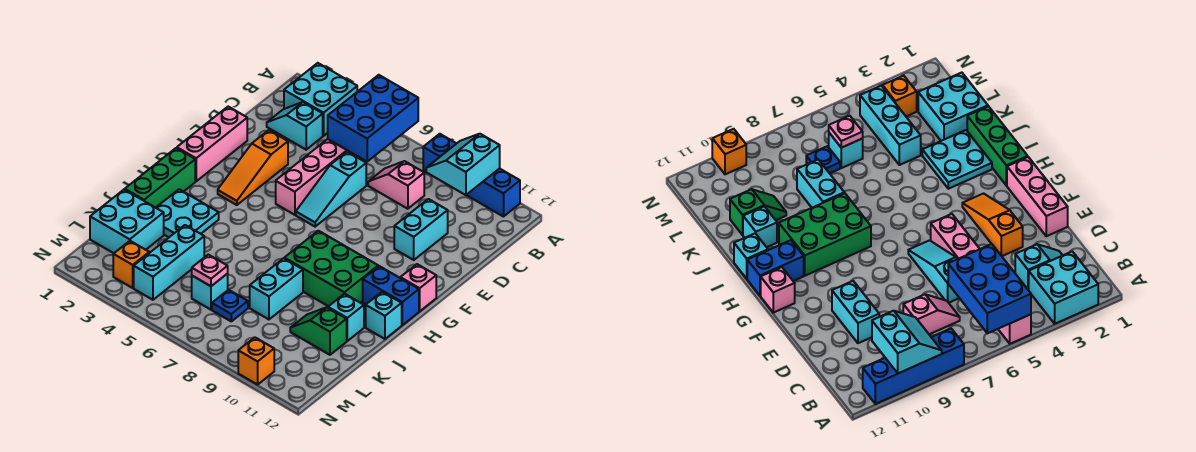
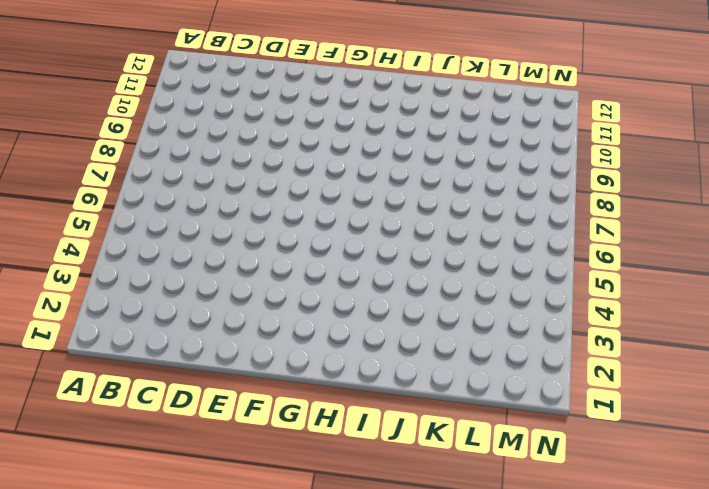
none -> cyan 2x2 brick [284,63,357,136]
none -> pink 1x6 brick [276,139,363,215]
none -> blue 1x4 brick [423,134,520,217]

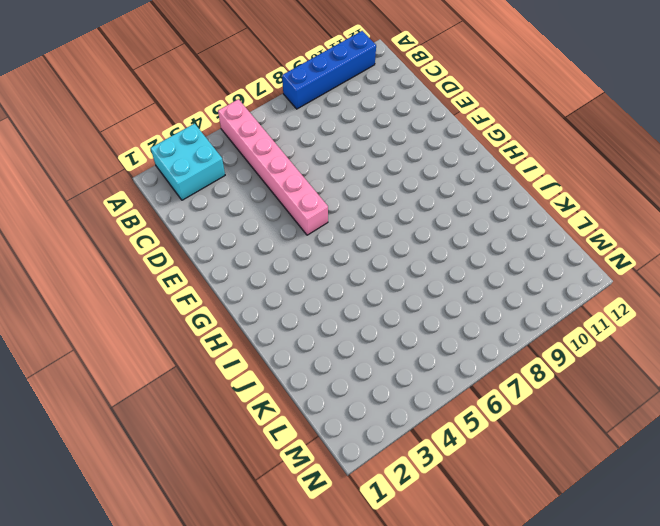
none -> cyan 1x2 slope [267,102,323,150]
none -> pink 1x2 slope [368,161,424,209]
none -> cyan 1x3 slope [296,152,366,227]

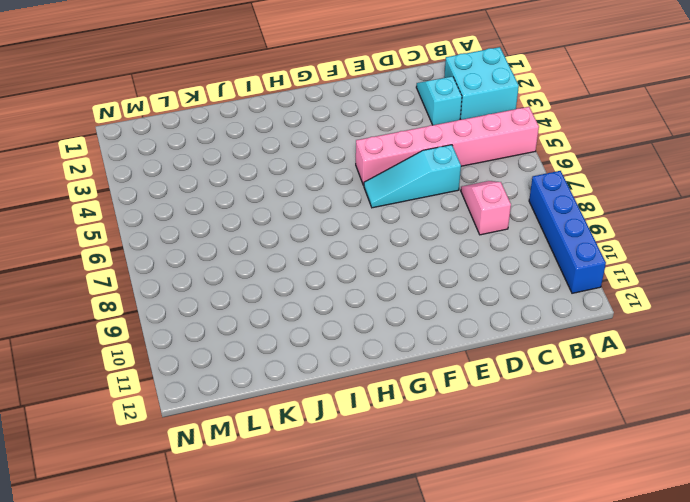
none -> cyan 1x2 brick [394,199,448,260]
none -> pink 1x3 brick [177,107,247,181]
none -> orange 1x3 slope [218,130,288,205]

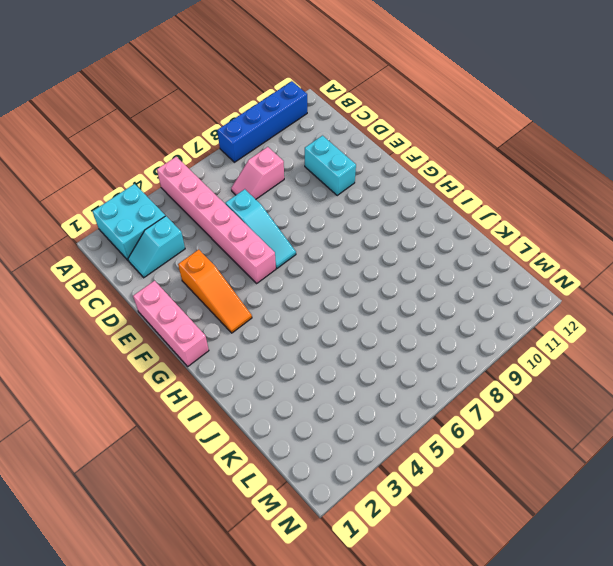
none -> pink 1x1 brick [400,264,436,311]
none -> green 1x3 brick [125,148,195,208]
none -> green 2x3 brick [284,231,378,306]

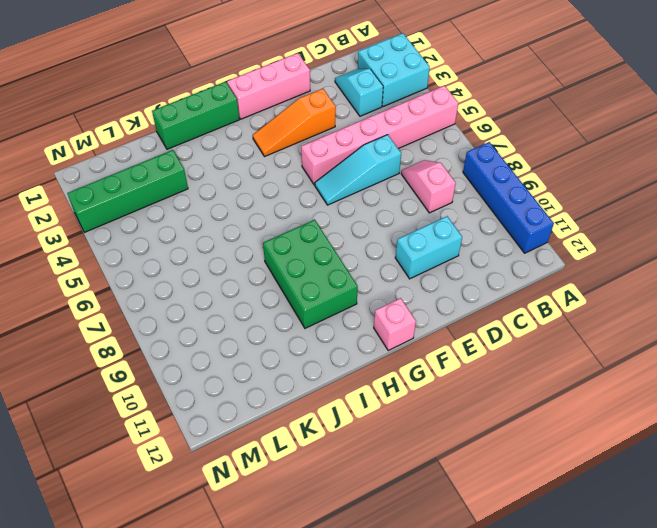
green 1x4 brick [67,150,188,232] -> orange 1x1 brick [113,241,149,288]
none -> blue 1x2 brick [363,266,419,325]
none -> cyan 2x2 plate [156,189,219,237]
none -> cyan 1x1 brick [366,292,402,339]

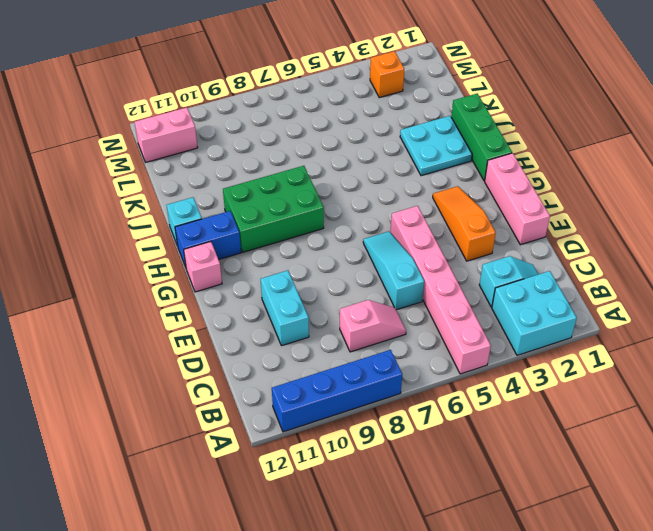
pink 1x2 brick [135,108,198,162] -> none
none -> cyan 1x2 brick [250,258,303,319]
none -> cyan 1x1 brick [328,294,364,341]
none -> cyan 2x2 brick [90,189,164,253]

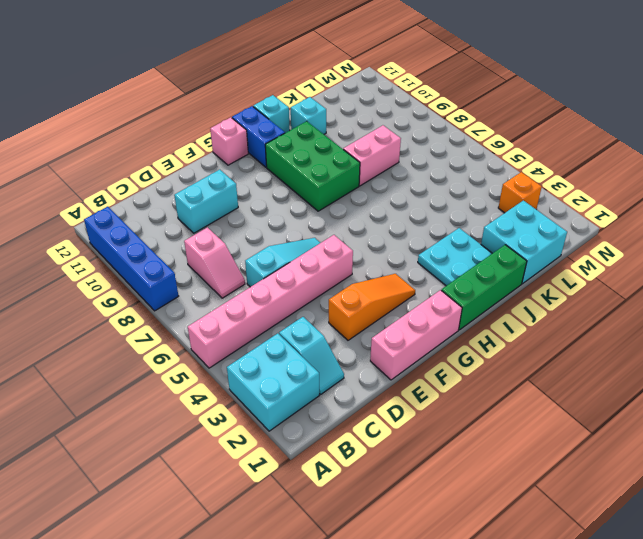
pink 1x2 brick [343,125,401,186] -> cyan 1x2 brick [250,258,303,319]
none -> cyan 1x3 brick [134,225,204,300]
none -> green 1x2 slope [290,307,347,355]
none -> cyan 1x1 brick [192,274,228,310]

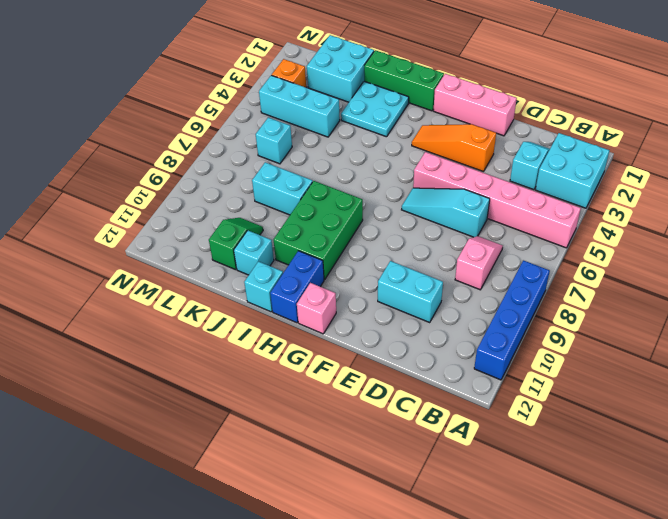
none -> blue 1x1 plate [212,290,248,321]
none -> orange 1x1 brick [238,337,274,385]
none -> blue 2x3 brick [328,75,418,162]

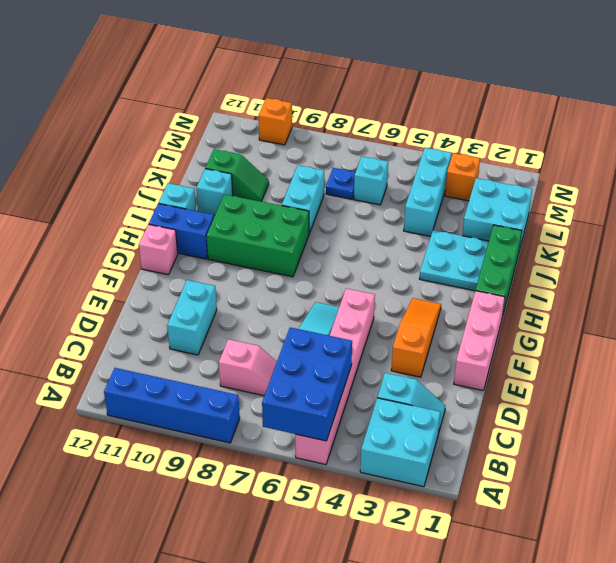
none -> cyan 2x2 slope [426,134,500,195]
none -> pink 1x1 plate [192,255,228,286]

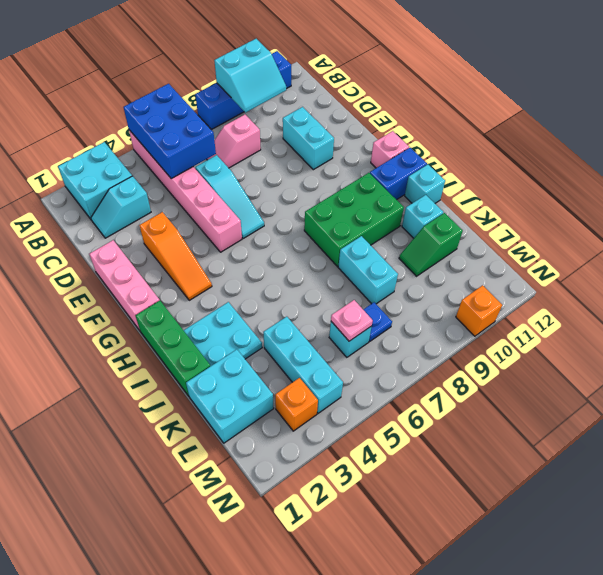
cyan 2x2 slope [214,39,286,113] -> cyan 2x2 slope turned to [426,134,500,195]

